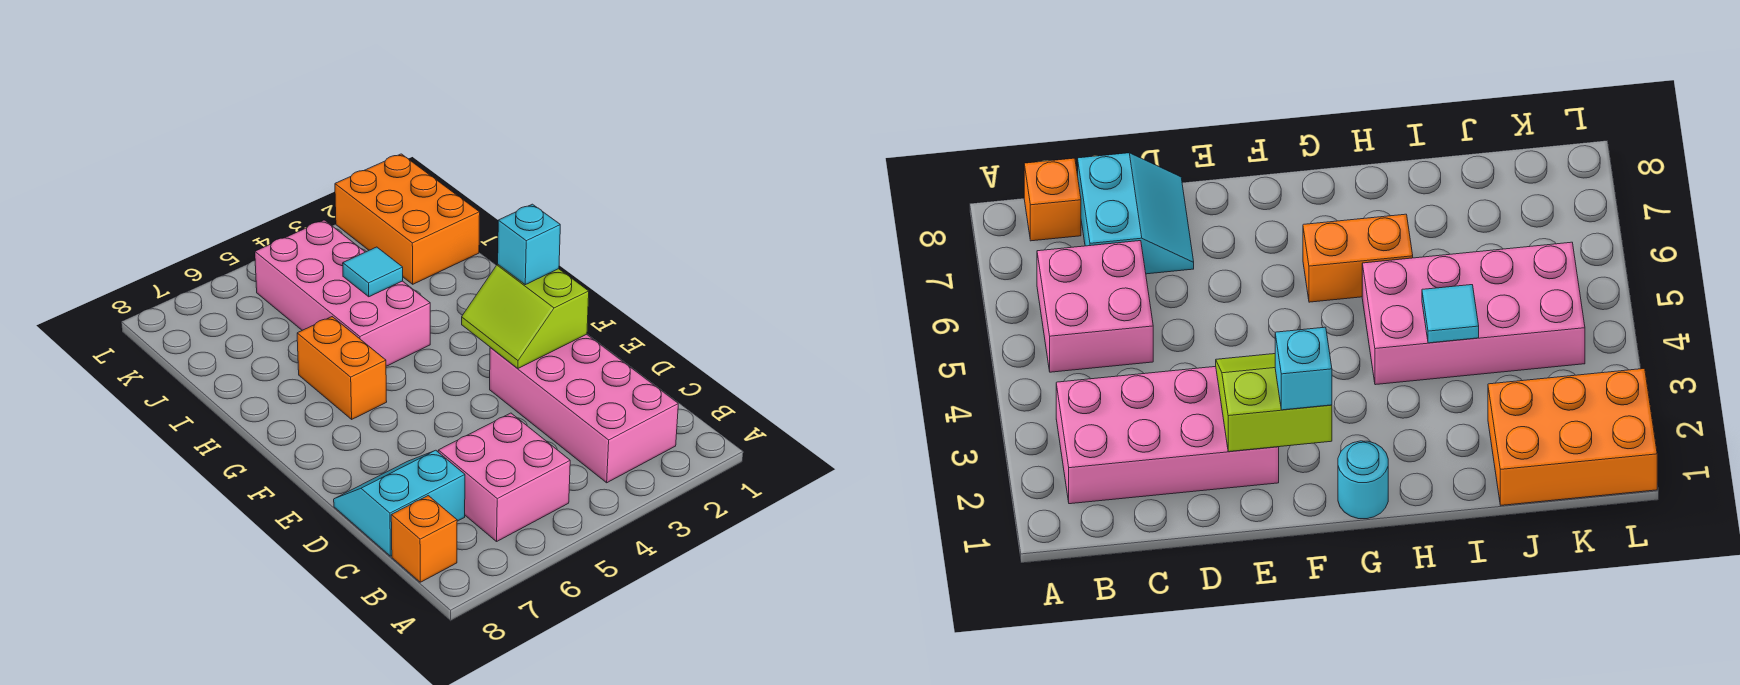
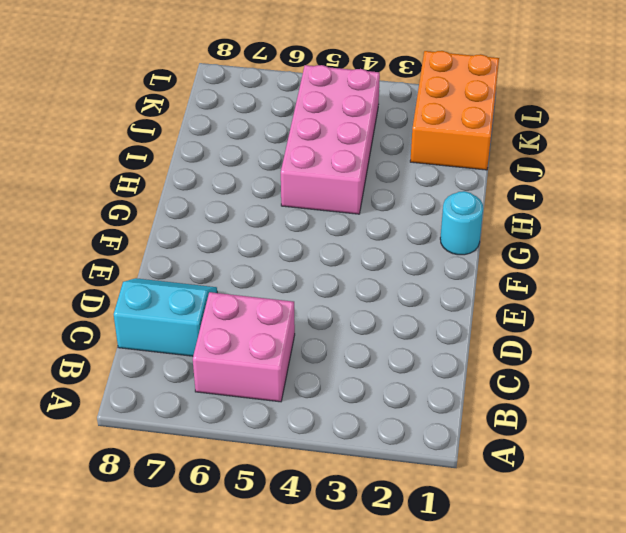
none -> pink 2x4 brick [490,334,678,483]
none -> orange 1x1 brick [391,496,457,582]

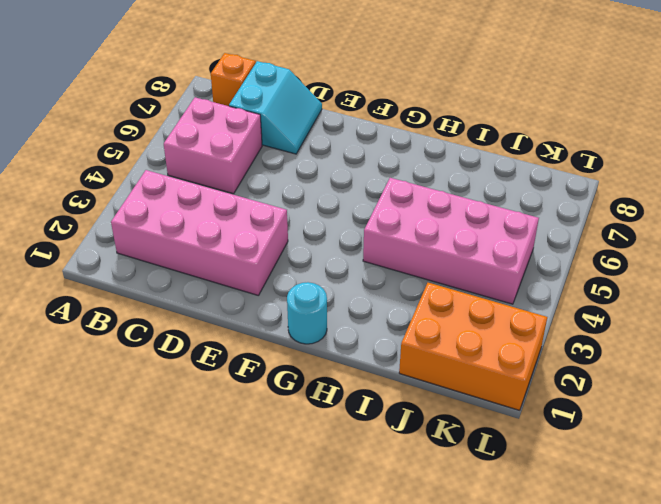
none -> orange 1x2 brick [297,317,387,419]
none -> lime 2x2 slope [462,265,589,368]

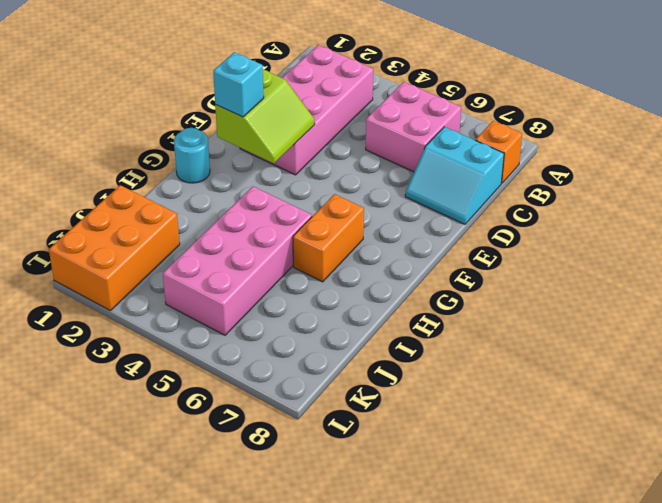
none -> cyan 1x1 tile [343,247,403,297]

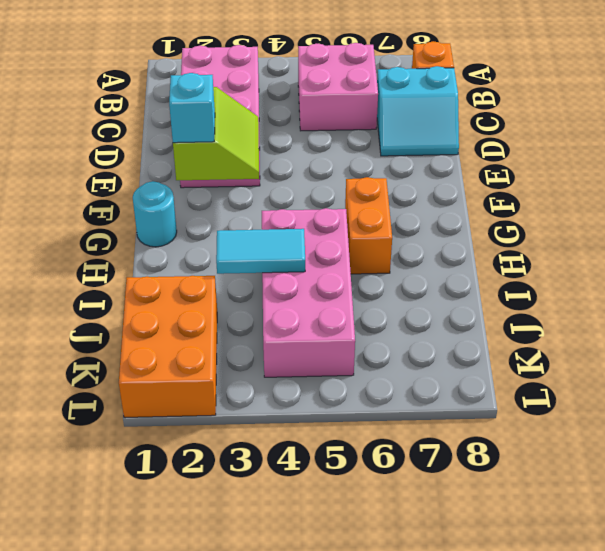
cyan 1x2 tile [216,229,305,274] -> cyan 1x1 tile [343,247,403,297]

